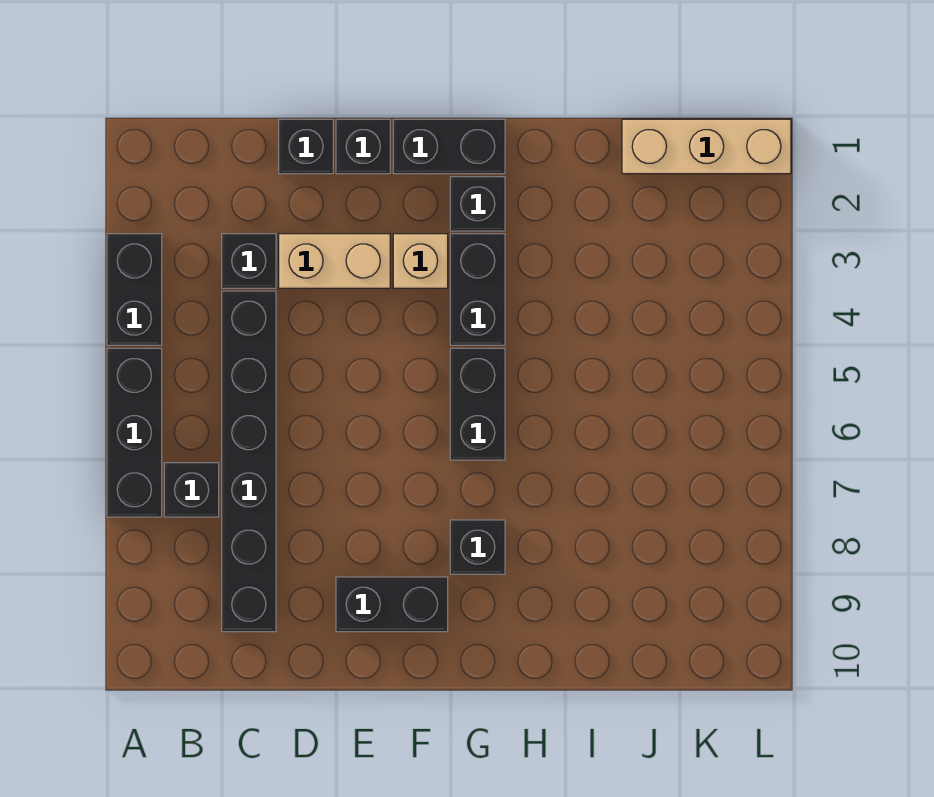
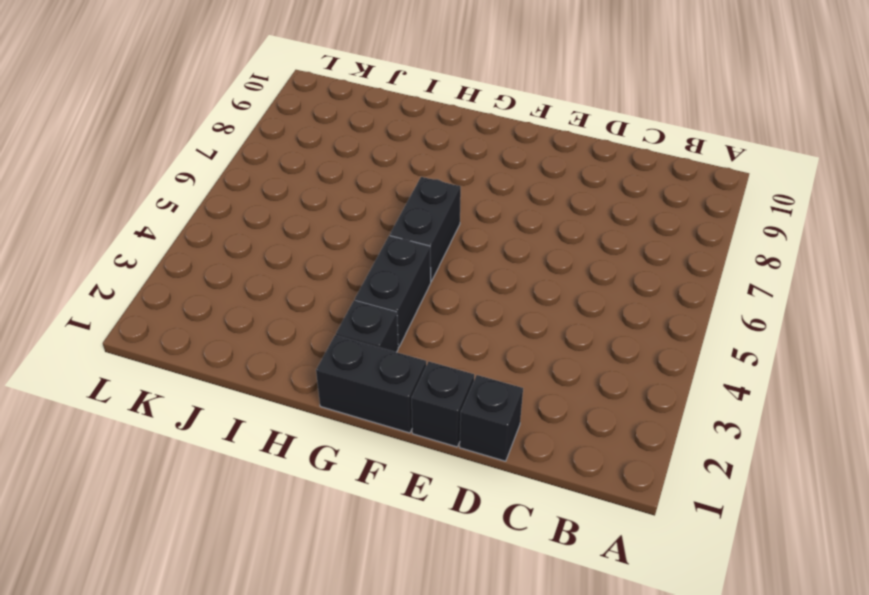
none -> black 1x2 brick [107,234,162,345]
none -> black 1x3 brick [107,348,162,517]
none -> black 1x1 brick [164,463,219,517]

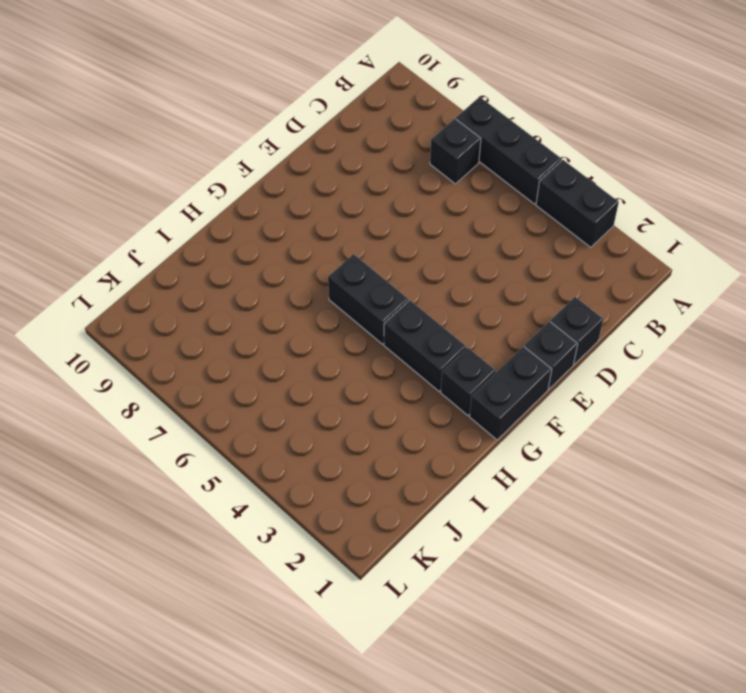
none -> black 1x1 brick [222,234,276,288]
none -> black 1x6 brick [222,291,276,632]
none -> tan 1x2 brick [279,234,390,288]

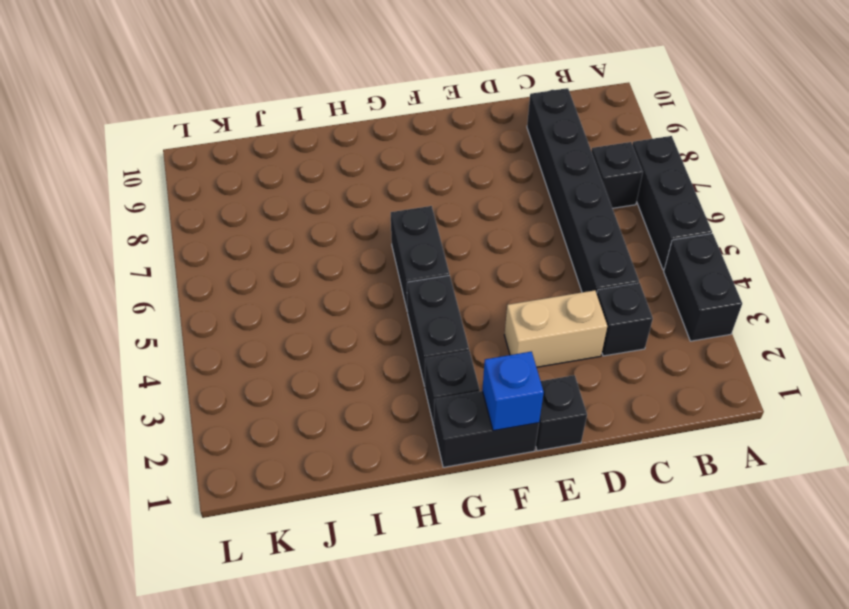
blue 1x1 brick [482,352,544,431] -> none
none -> black 1x1 brick [279,119,333,174]
none -> black 1x2 brick [336,577,448,632]
none -> tan 1x1 brick [393,234,448,288]

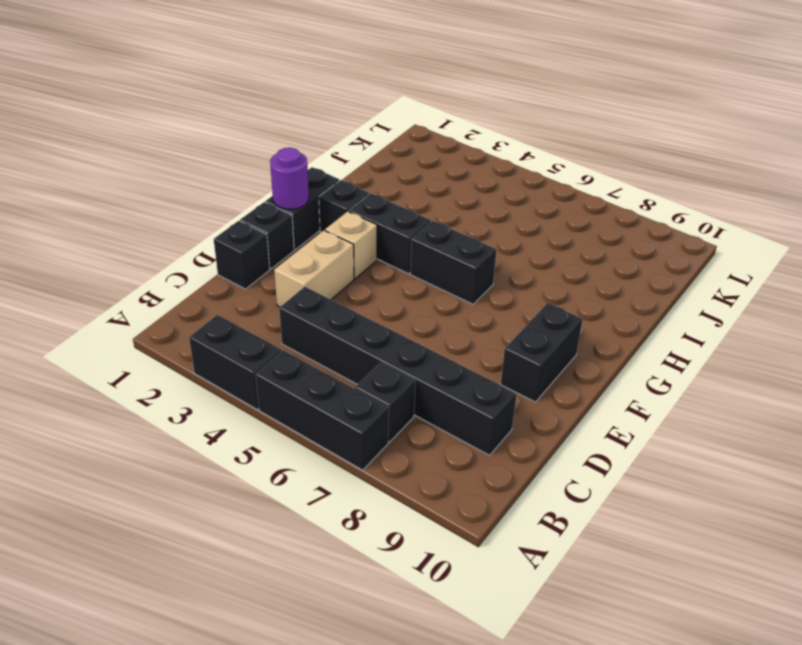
purple 1x1 round brick [270,148,309,209] -> none
none -> black 1x1 brick [222,234,276,288]
none -> black 1x1 brick [450,520,505,574]
none -> tan 1x3 brick [622,119,791,174]

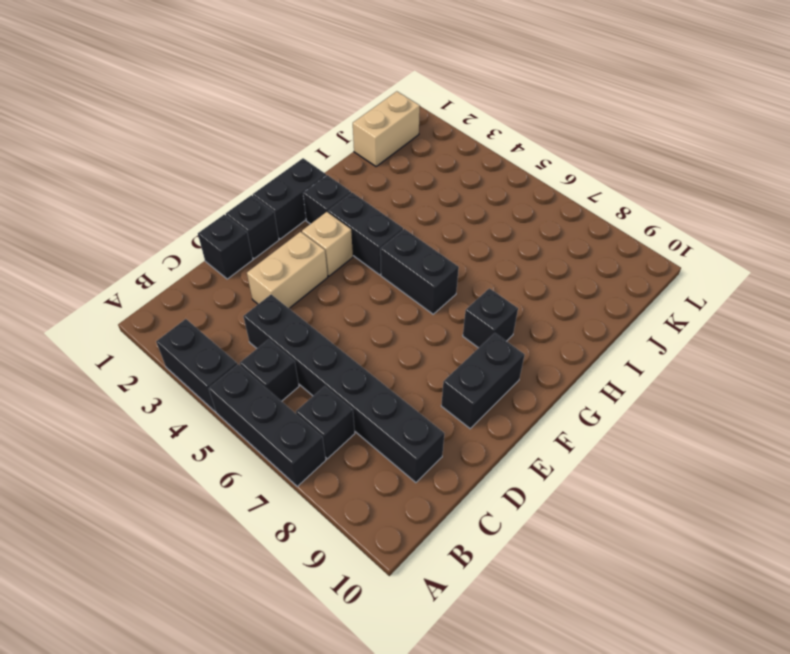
black 1x1 brick [240,340,299,401] -> black 1x1 brick moved to [222,234,276,288]
tan 1x2 brick [353,91,420,166] -> tan 1x3 brick [622,119,791,174]

